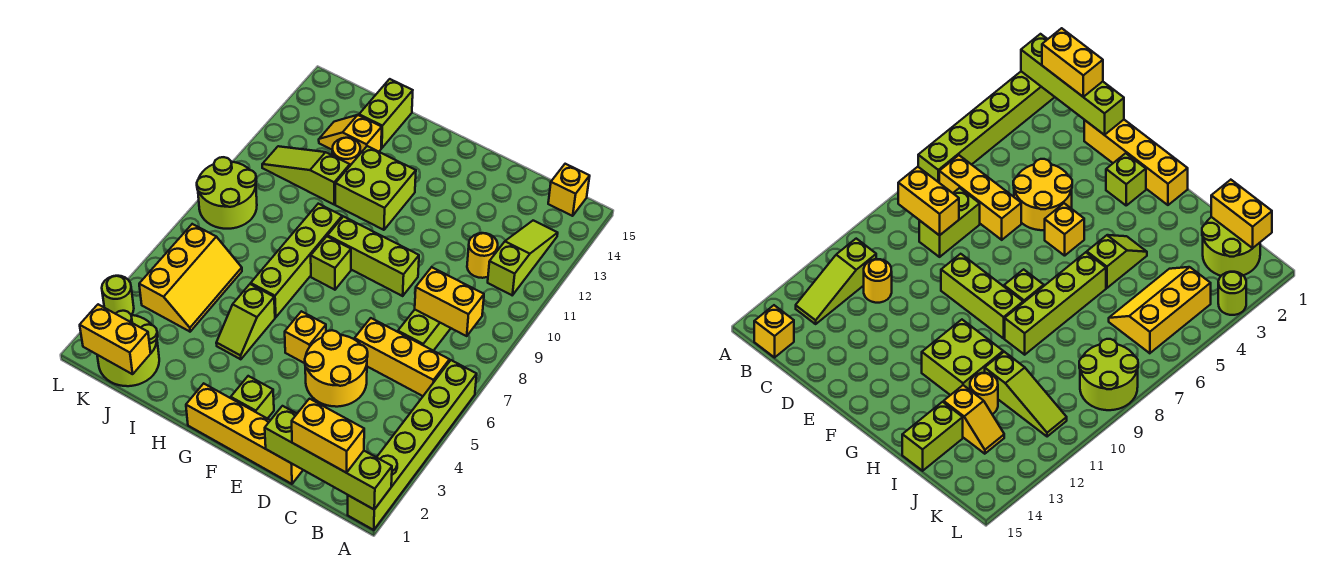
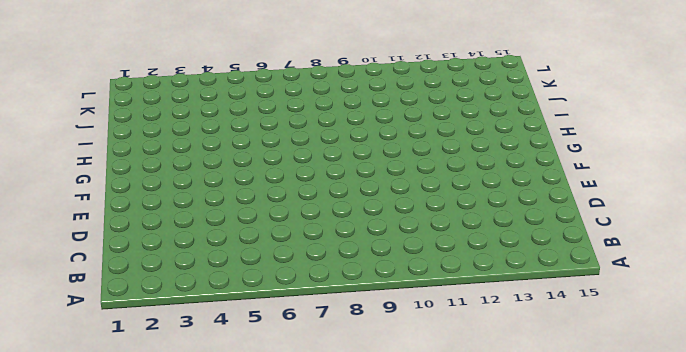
none -> lime 1x6 brick [348,360,477,530]
none -> yellow 1x3 brick [354,318,449,396]
none -> lime 1x3 slope [488,221,558,295]

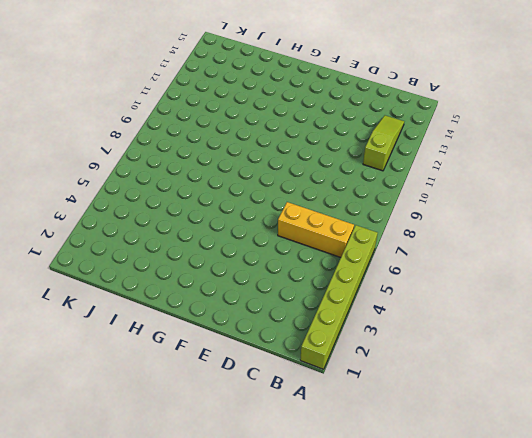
none -> yellow 1x1 brick [548,164,590,216]
none -> lime 1x2 brick [398,310,451,351]
none -> yellow 1x1 round brick [467,233,498,278]

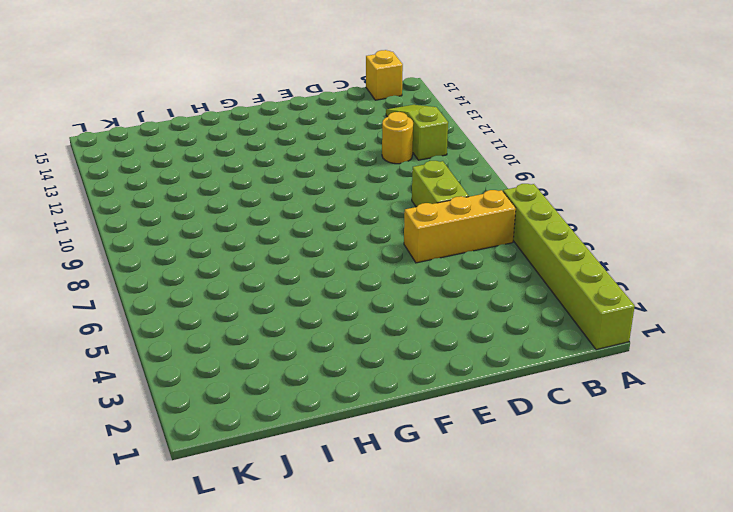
none -> yellow 1x4 brick [186,384,303,484]
none -> yellow 2x2 round brick [305,330,368,407]
none -> lime 1x3 brick [328,217,419,296]

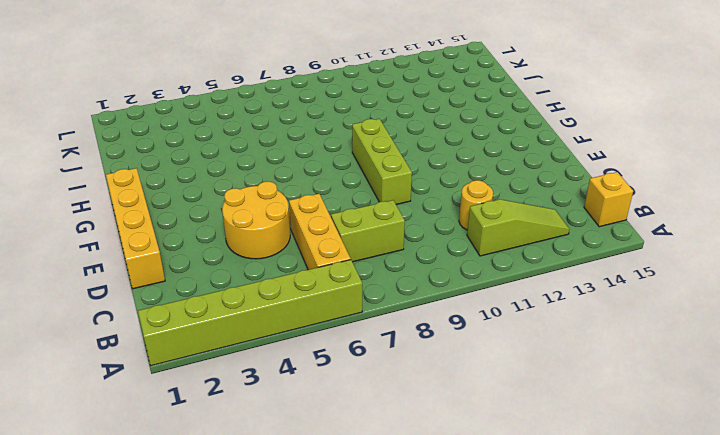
none -> lime 1x1 brick [231,376,274,419]
none -> yellow 1x1 brick [285,311,326,363]
none -> lime 1x1 brick [311,236,351,290]

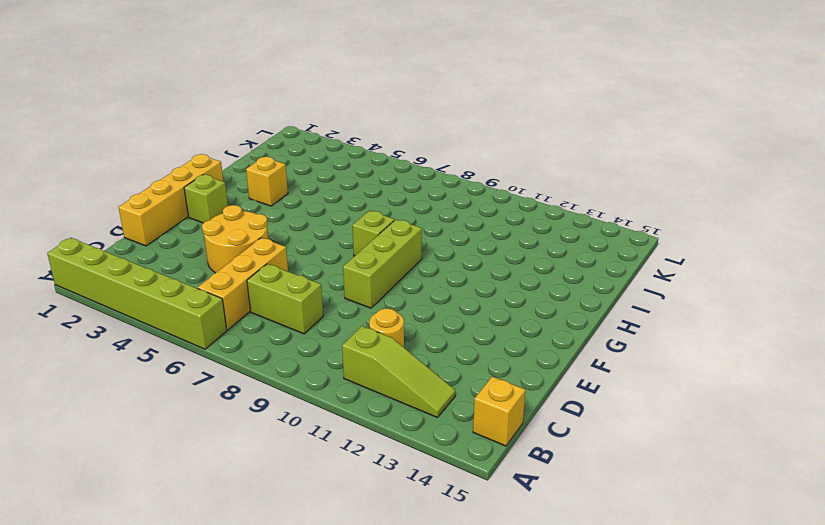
yellow 1x1 brick [246,157,288,206] -> yellow 1x1 brick moved to [285,311,326,363]
none -> lime 2x2 brick [335,146,416,230]
none -> lime 1x2 slope [216,284,275,359]
none -> lime 1x4 brick [251,204,342,317]

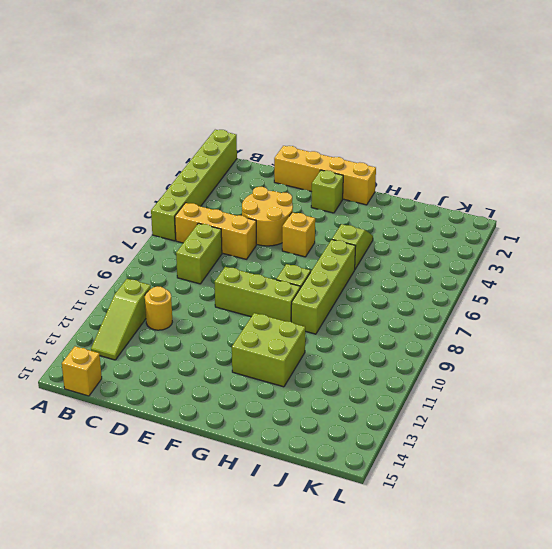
none -> lime 1x3 slope [262,146,350,204]
none -> yellow 1x1 round brick [332,138,360,165]
none -> yellow 1x2 slope [319,115,382,154]

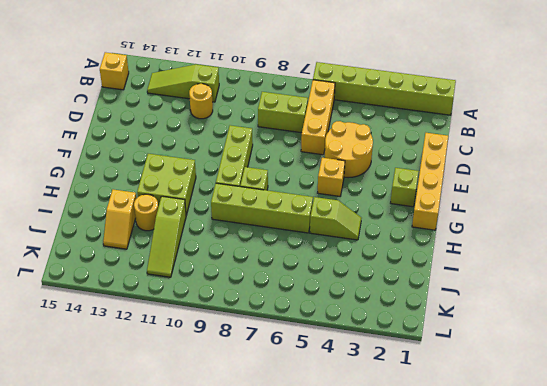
none -> lime 1x2 brick [359,79,413,148]
none -> lime 2x2 round brick [97,311,159,386]
none -> yellow 2x3 slope [139,224,242,332]

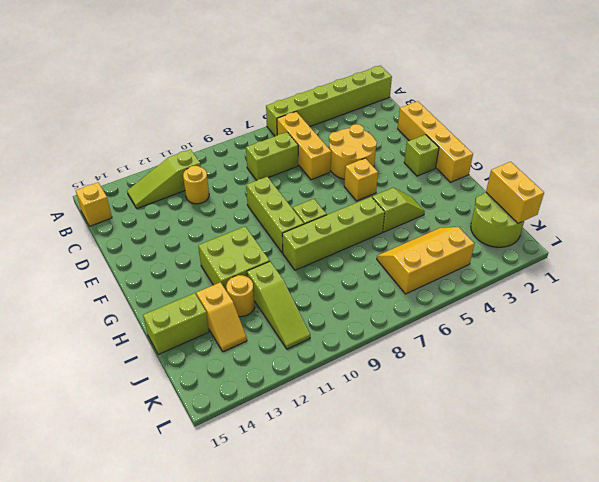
none -> lime 2x2 round brick [197,157,257,229]
none -> lime 1x1 round brick [102,276,134,315]
none -> lime 1x4 brick [265,406,392,509]

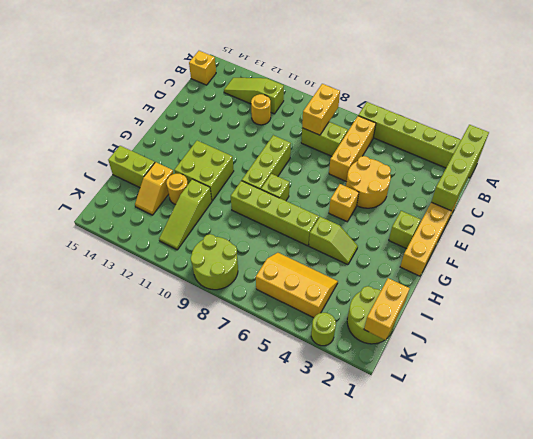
none -> yellow 1x2 brick [292,399,364,473]

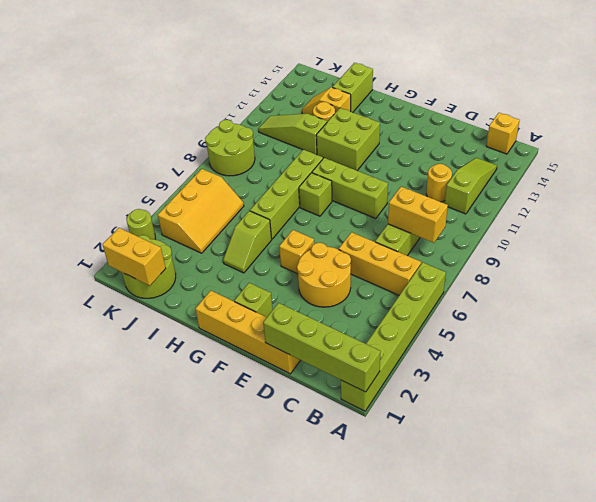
none -> yellow 1x2 brick [292,399,364,473]

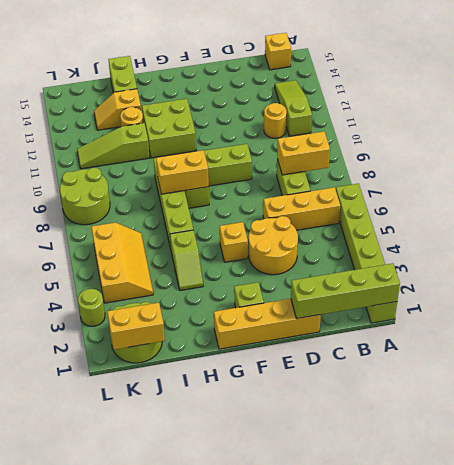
yellow 1x2 brick [156,150,209,194] -> yellow 1x2 brick moved to [292,399,364,473]

